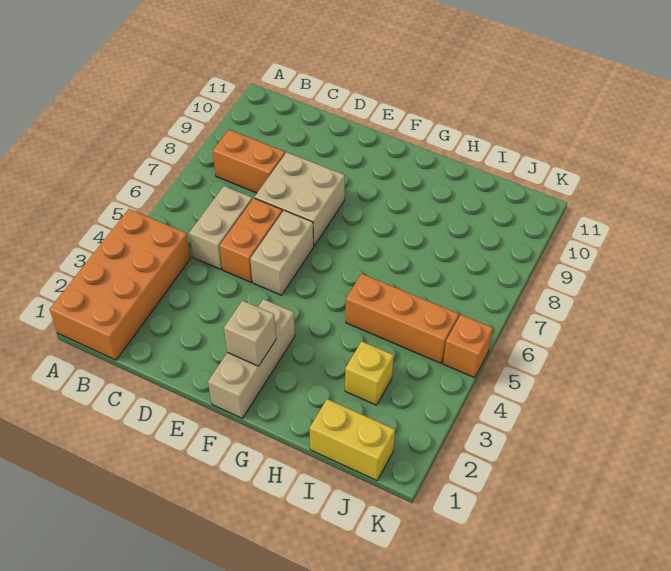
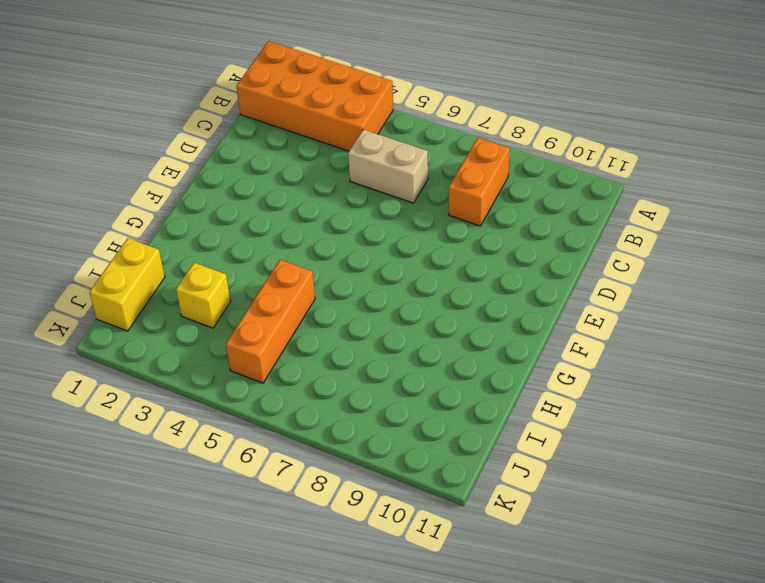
none -> orange 1x2 brick [220,198,282,282]
none -> tan 2x2 brick [254,152,345,246]
none -> tan 1x2 brick [250,210,314,295]

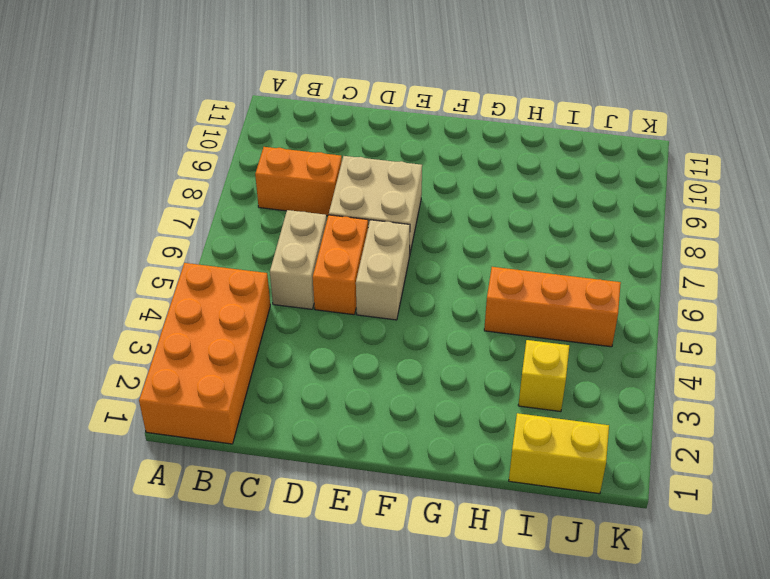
none -> tan 1x3 brick [208,299,295,418]
none -> orange 1x1 brick [443,315,493,378]
none -> tan 1x1 brick [224,301,276,366]

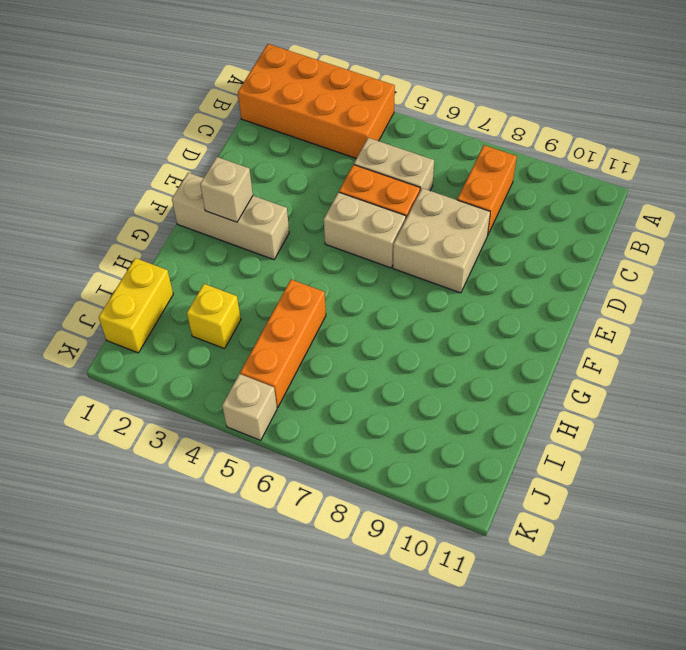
tan 1x1 brick [222,374,277,440] -> orange 1x1 brick [443,315,493,378]

